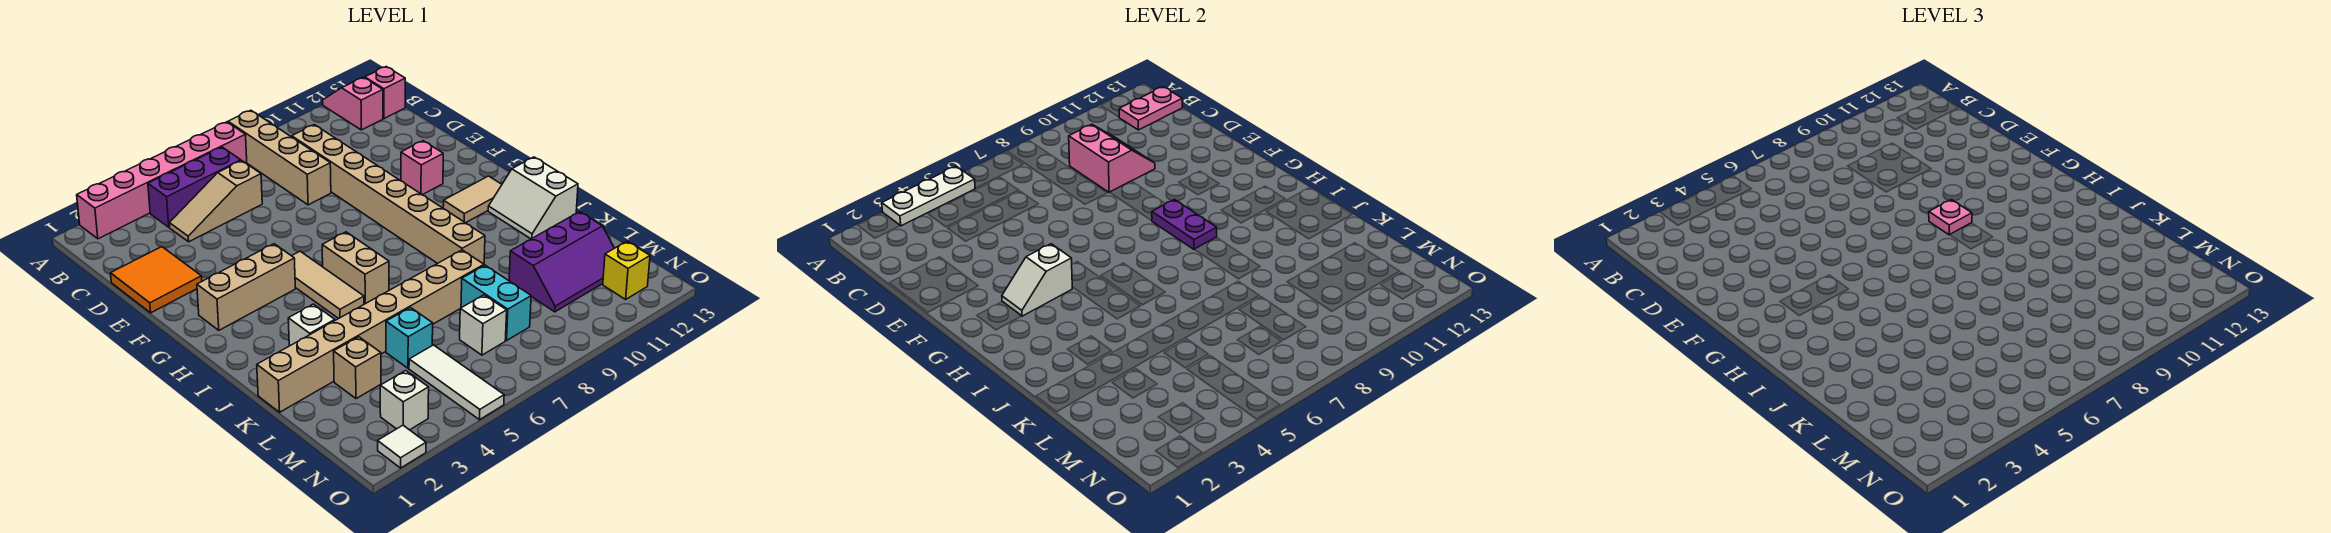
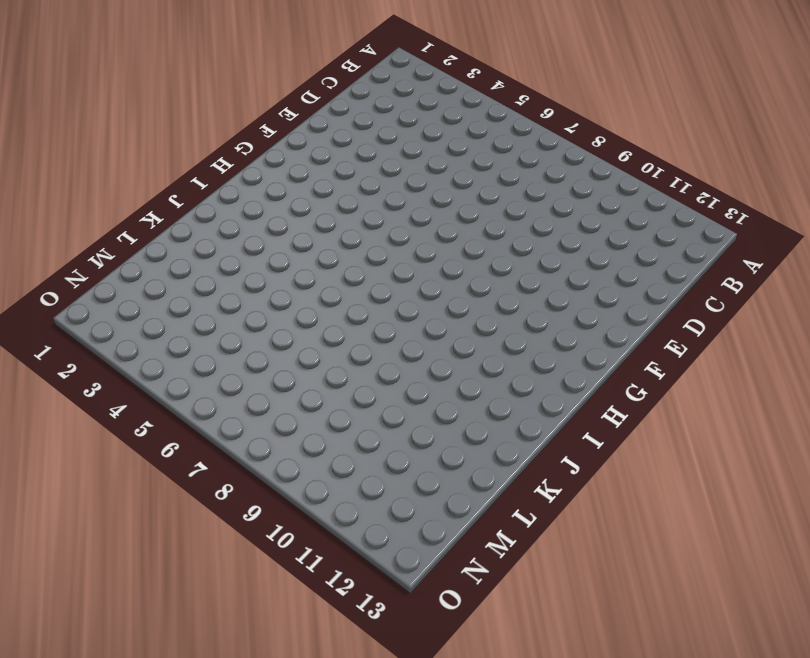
none -> pink 1x6 brick [77,122,247,239]
none -> tan 1x4 brick [228,110,331,205]
none -> pink 1x2 slope [323,77,383,130]
none -> purple 1x3 brick [148,147,241,227]

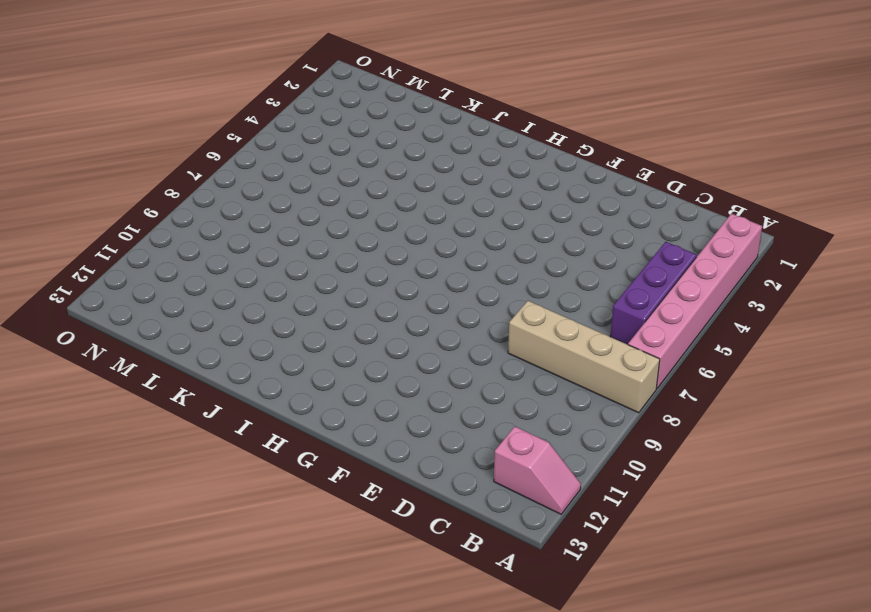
none -> pink 1x1 brick [365,67,405,119]
none -> tan 1x3 slope [169,161,262,242]
none -> tan 1x8 brick [292,125,485,264]
none -> orange 2x2 tile [111,247,202,313]

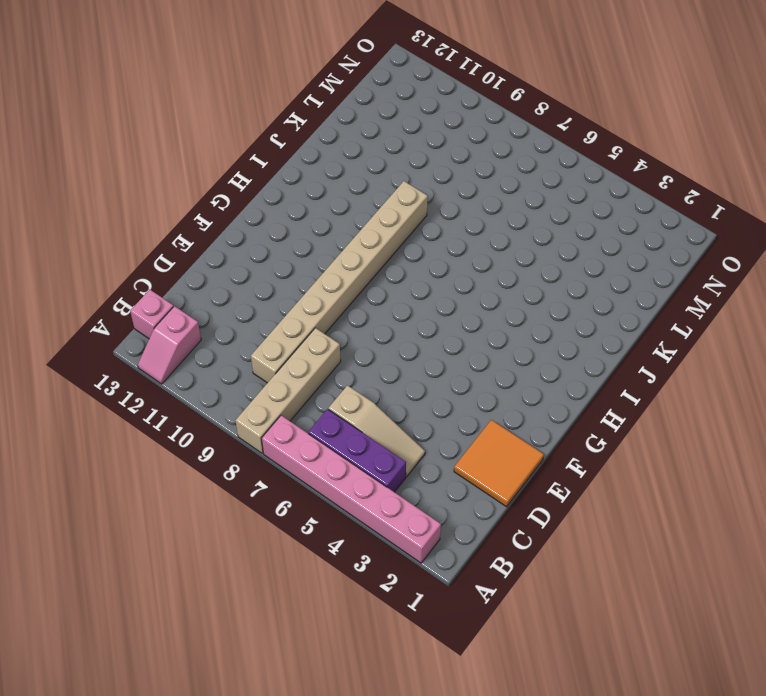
none -> pink 1x1 brick [401,141,443,195]
none -> tan 1x3 brick [197,244,295,330]
none -> tan 1x3 tile [292,251,364,319]
none -> tan 1x2 brick [322,232,389,304]

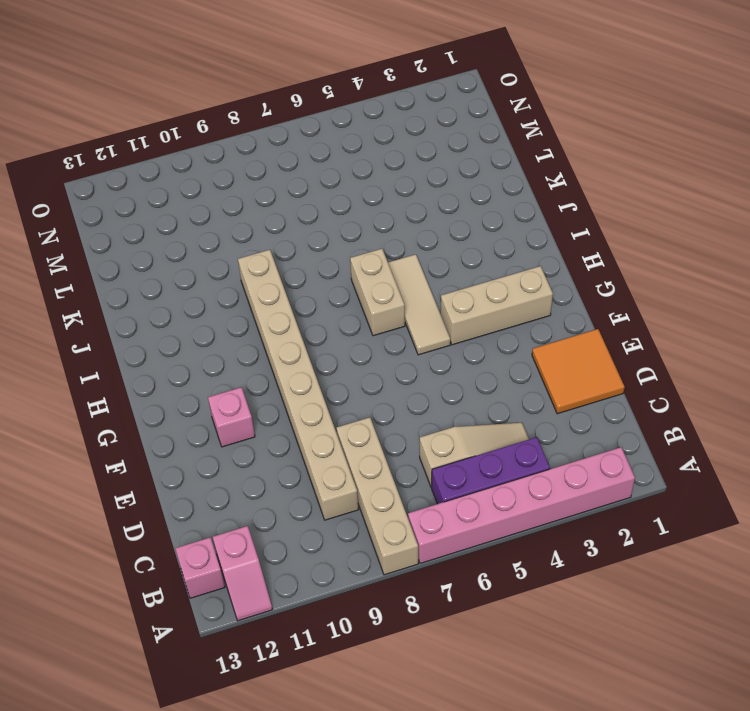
none -> tan 1x2 tile [443,176,502,223]
none -> white 2x2 slope [488,157,578,239]
none -> white 1x1 brick [288,304,335,346]
none -> tan 1x8 brick [257,250,484,412]

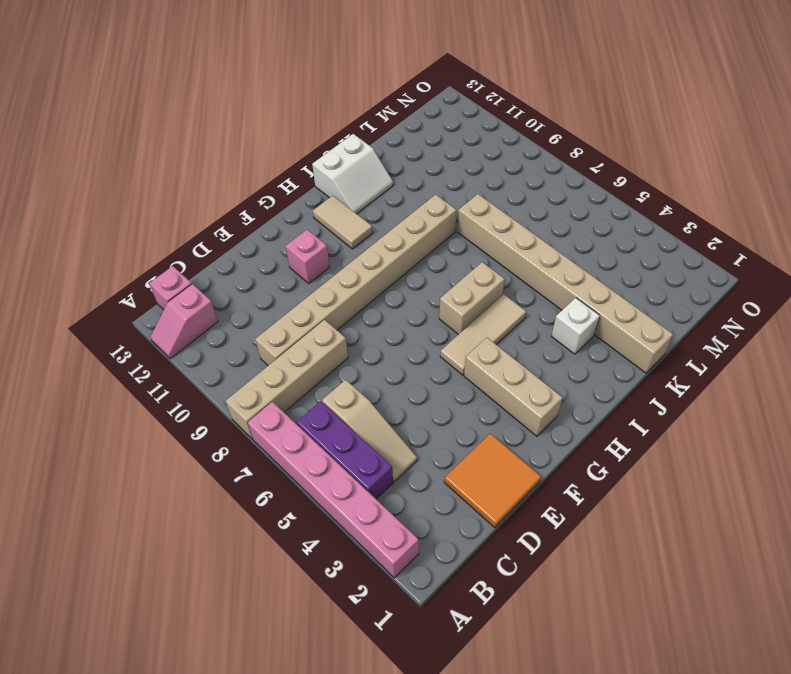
none -> tan 1x1 brick [334,337,381,399]
none -> cyan 1x1 brick [386,308,433,368]
none -> cyan 1x2 brick [461,265,531,340]
none -> purple 2x3 slope [509,212,614,312]

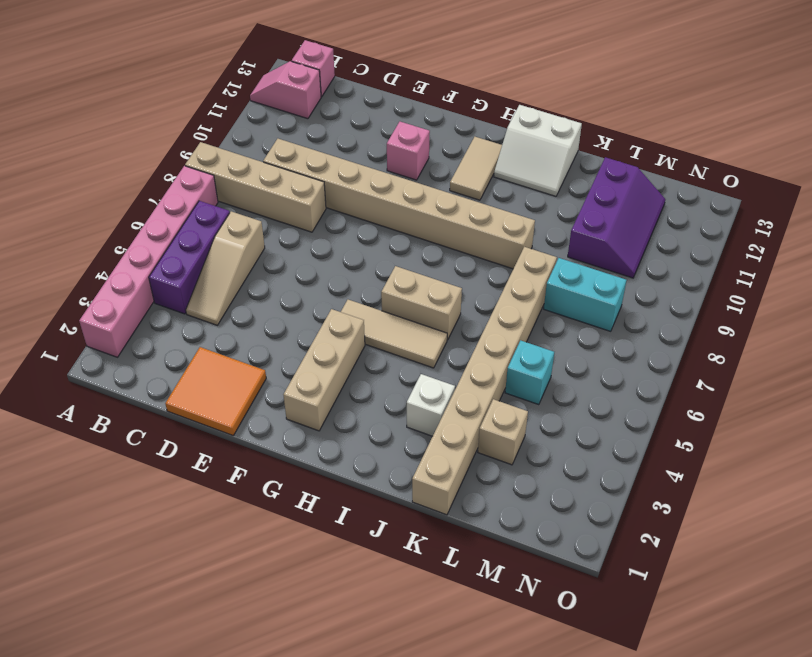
none -> white 1x3 tile [409,345,504,420]
none -> white 1x1 brick [460,295,507,355]
none -> white 1x1 brick [380,371,429,430]
none -> yellow 1x1 brick [603,241,650,299]

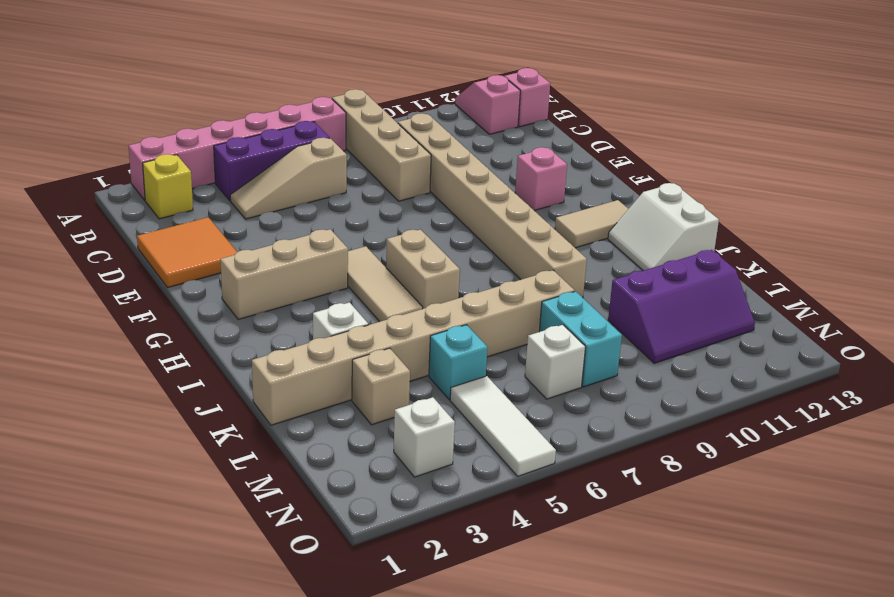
yellow 1x1 brick [143,154,193,219] -> yellow 1x1 brick moved to [603,241,650,299]
none -> white 1x1 tile [378,425,426,468]
none -> white 1x3 plate [882,166,975,226]
none -> pink 1x2 plate [1119,87,1182,130]
none -> pink 2x2 slope [1069,124,1155,192]

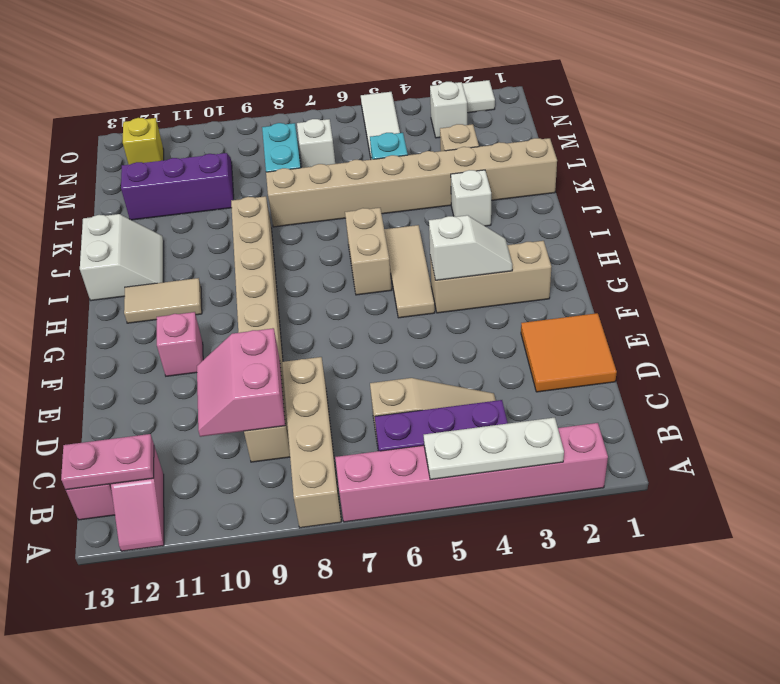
none -> purple 1x2 plate [1152,200,1217,249]
none -> pink 1x1 plate [1929,200,1972,235]

